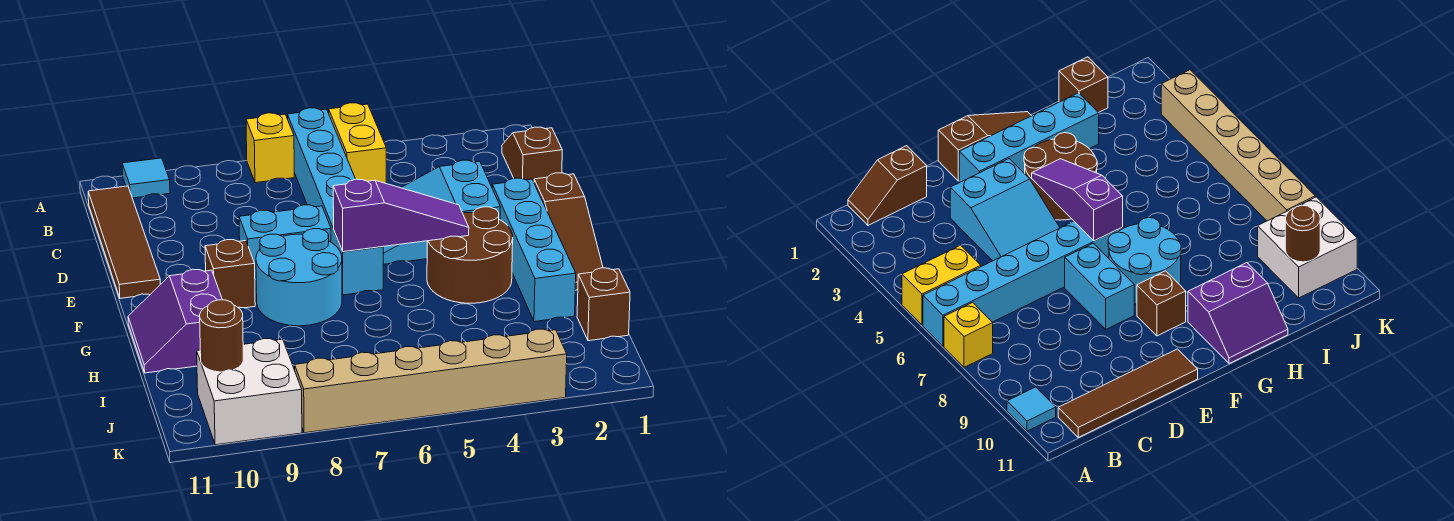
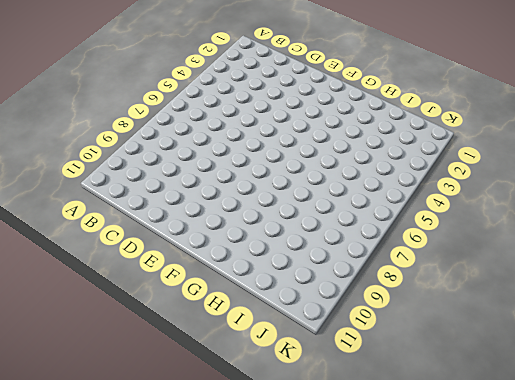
none -> yellow 1x2 brick [329,103,386,183]
none -> cyan 1x6 brick [288,108,383,295]
none -> yellow 1x1 brick [246,113,294,183]

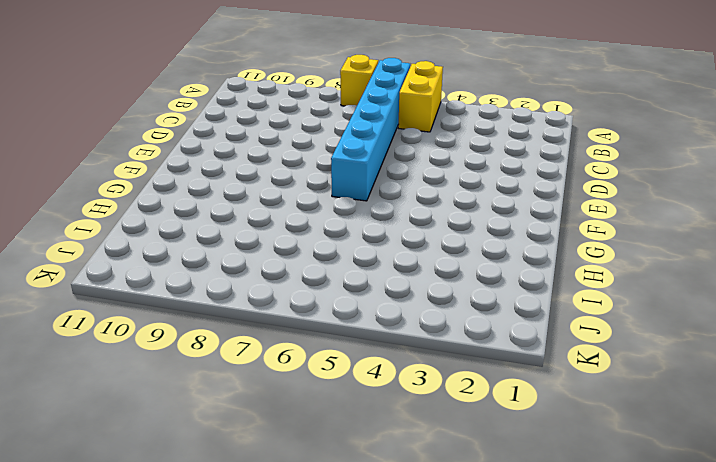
none -> cyan 1x1 tile [122,158,170,198]
none -> brown 1x2 slope [502,127,562,182]
none -> brown 1x4 tile [88,186,160,298]

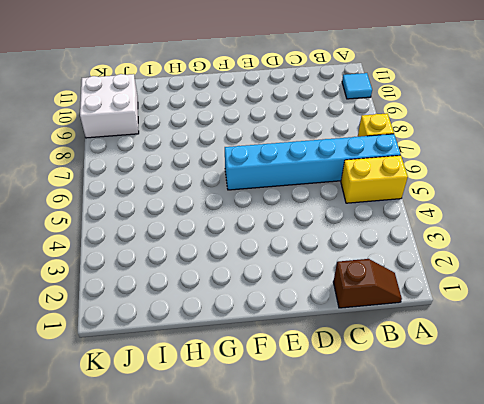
none -> brown 1x4 tile [88,186,160,298]
none -> cyan 2x3 slope [383,160,500,264]
none -> brown 1x3 slope [534,173,603,290]

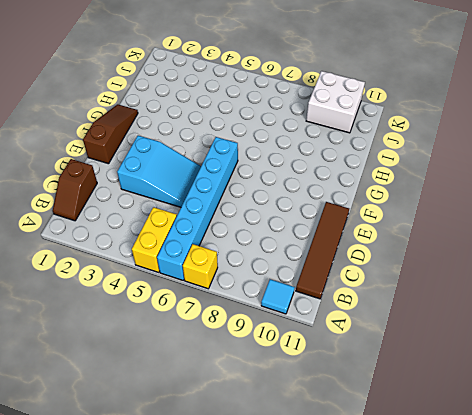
none -> cyan 1x4 brick [492,178,576,322]
none -> cyan 1x2 brick [239,205,331,281]
none -> brown 2x2 round brick [427,207,513,303]

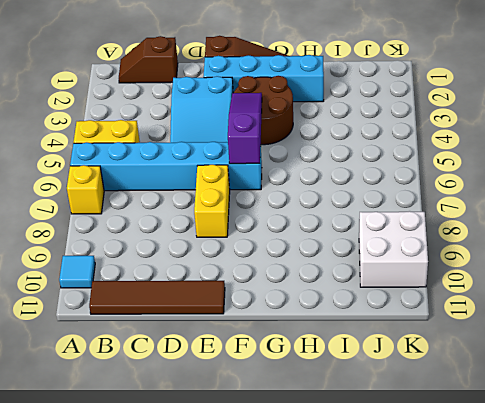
yellow 1x2 brick [194,165,230,237] -> cyan 1x2 brick [239,205,331,281]
none -> cyan 2x2 round brick [256,229,342,326]
none -> brown 1x1 brick [205,240,255,308]
none -> purple 2x2 slope [128,269,222,373]

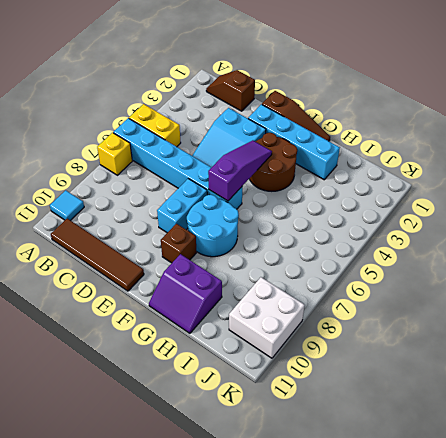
none -> brown 1x1 brick [577,268,630,341]
none -> tan 1x6 brick [295,329,567,433]
none -> brown 1x1 round brick [200,300,243,372]

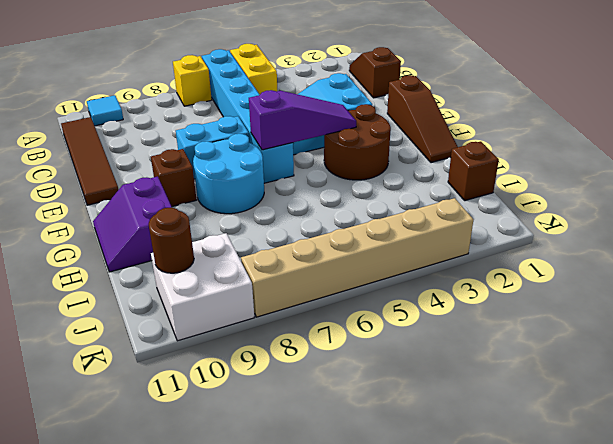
none -> cyan 1x4 brick [492,178,576,322]

